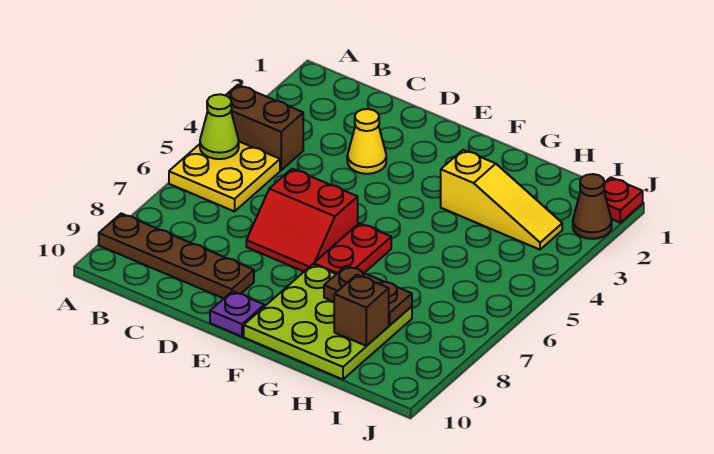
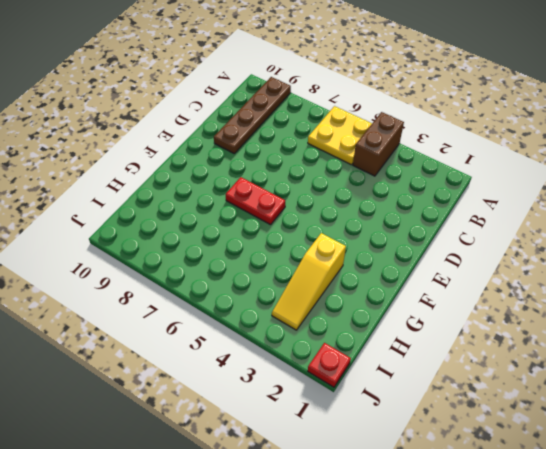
none -> yellow 1x1 cone [347,109,386,174]
none -> red 2x2 slope [246,169,358,271]
none -> purple 1x1 plate [210,291,264,337]

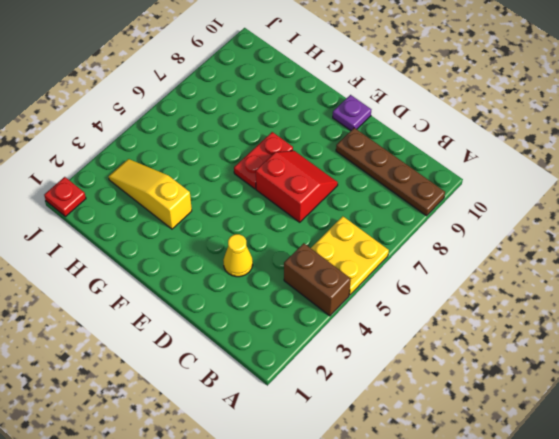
none -> lime 3x3 plate [244,264,412,379]
none -> brown 1x1 cone [573,174,612,239]
none -> lime 1x1 cone [200,94,239,159]

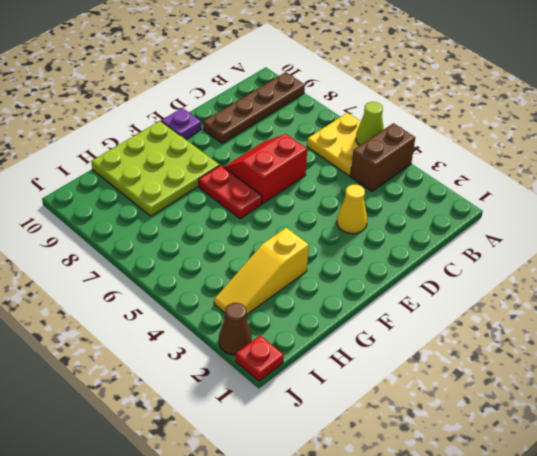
none -> brown 1x2 plate [324,266,412,325]
none -> brown 1x1 brick [334,275,389,346]

